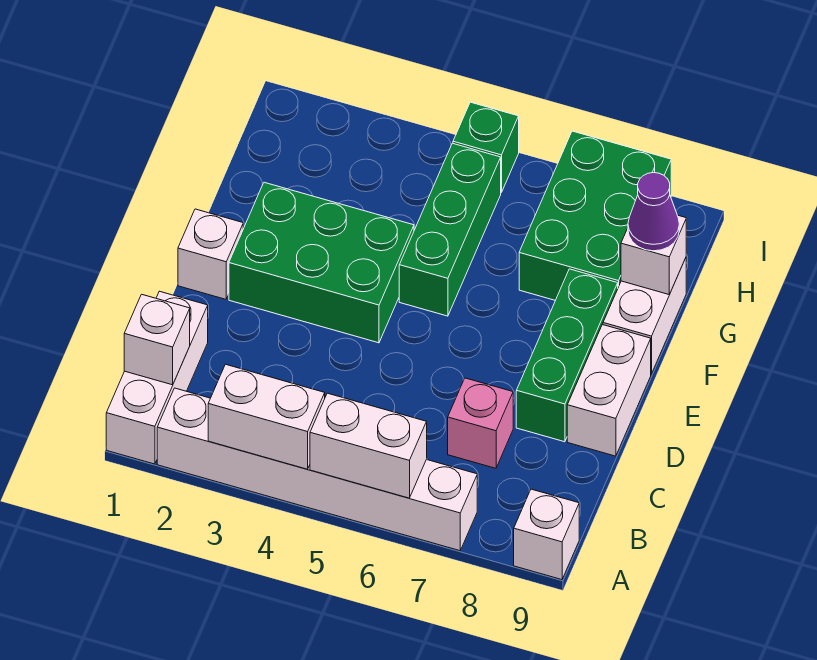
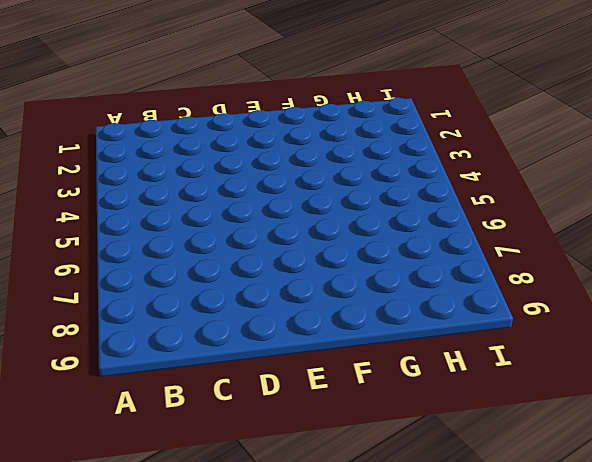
none -> white 1x3 brick [106,291,208,464]
none -> white 1x6 brick [157,388,477,551]
none -> white 1x1 brick [514,489,579,580]

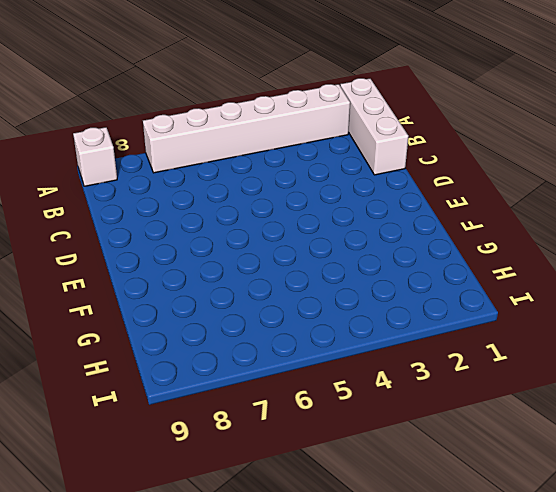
none -> pink 1x1 brick [448,378,513,468]
none -> green 1x3 brick [516,269,618,442]
none -> white 1x2 brick [567,325,651,456]

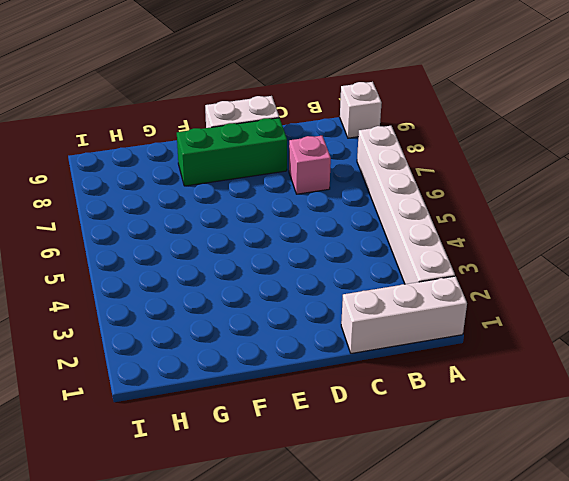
none -> white 1x1 brick [178,209,243,299]
none -> green 2x3 brick [229,182,414,343]
none -> green 1x3 brick [399,143,501,316]

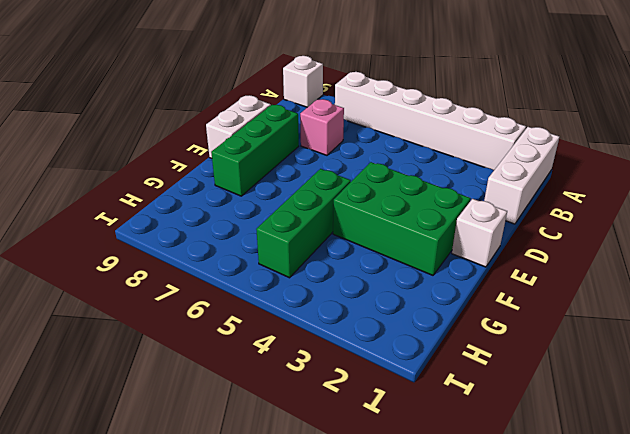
none -> white 1x2 brick [603,258,686,374]
none -> green 2x3 brick [519,131,671,300]
none -> green 1x1 brick [453,102,519,192]

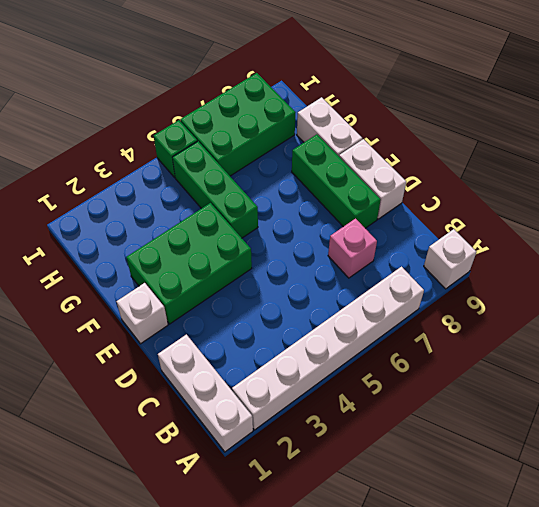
green 2x3 brick [180,73,295,176] -> green 2x3 brick turned to [519,131,671,300]
none -> white 1x2 brick [208,364,325,469]
none -> white 1x2 brick [310,393,427,498]
none -> white 1x1 brick [124,294,190,385]

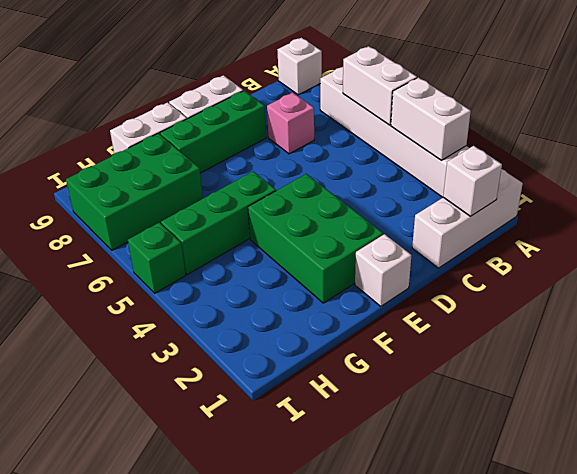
none -> white 1x1 brick [621,216,686,294]
none -> purple 1x1 cone [628,173,679,251]

